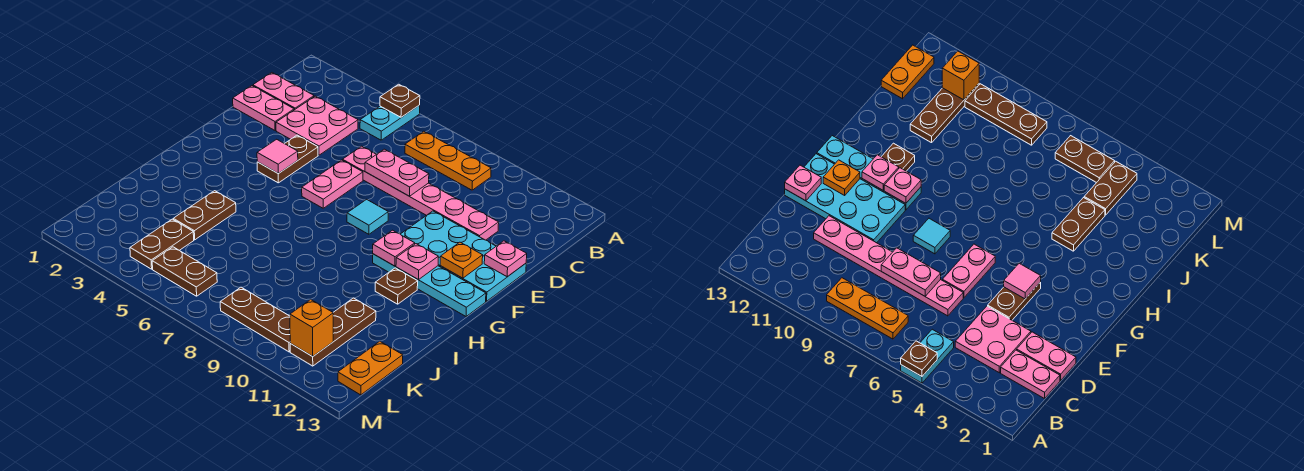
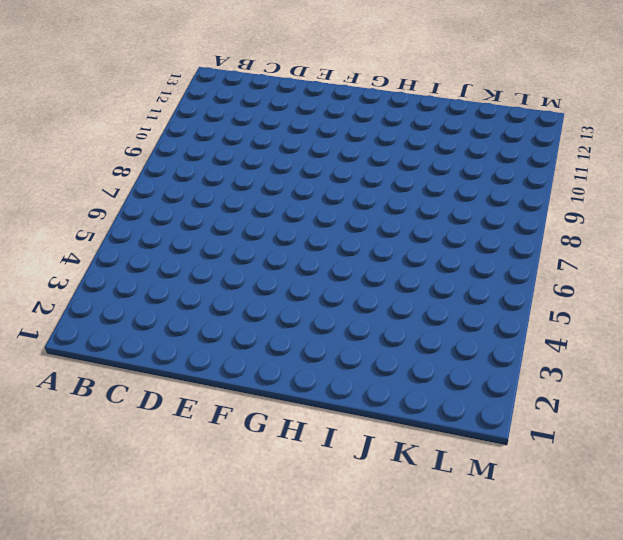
none -> cyan 1x2 plate [360,105,420,140]
none -> orange 1x3 plate [405,131,491,190]
none -> pink 1x2 plate [253,73,314,110]

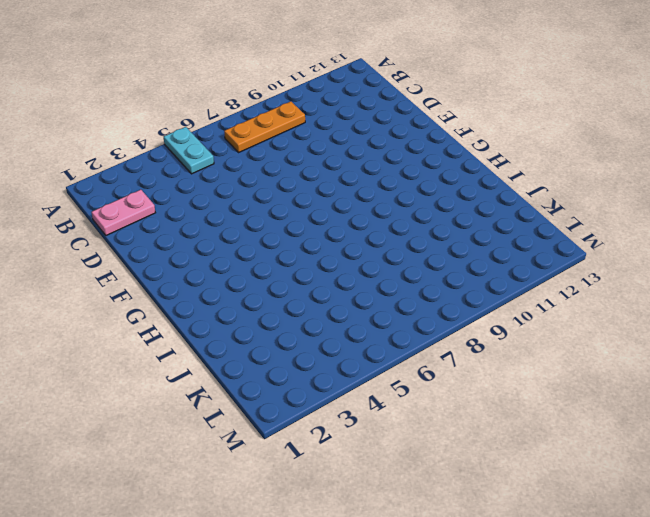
none -> pink 2x2 plate [276,96,358,155]
none -> pink 1x2 plate [233,86,294,131]
none -> pink 1x6 plate [343,146,499,240]

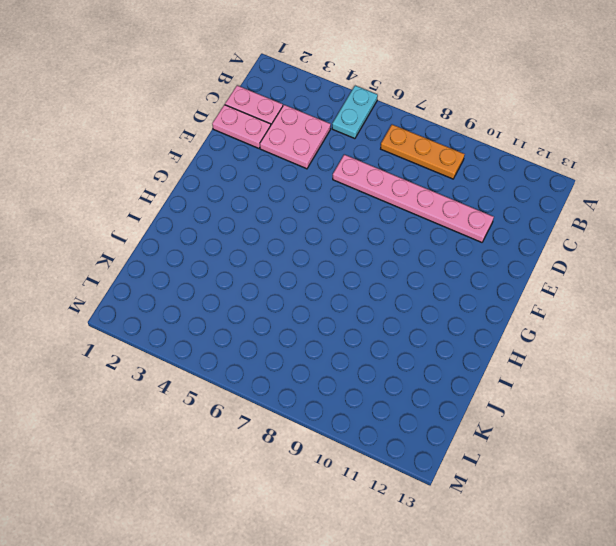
none -> brown 1x2 plate [257,135,318,183]
none -> pink 1x2 plate [302,160,363,208]
none -> cyan 2x4 plate [401,211,526,301]

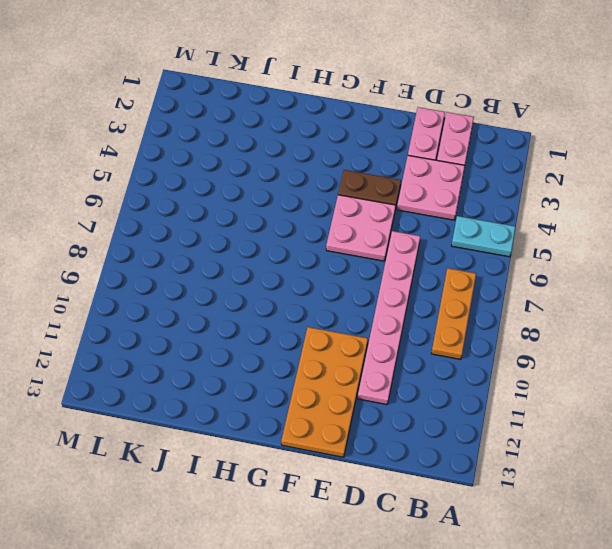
pink 2x2 plate [326,195,396,261] -> pink 1x2 plate [302,160,363,208]
orange 2x4 plate [281,327,368,457] -> cyan 2x4 plate [401,211,526,301]
none -> cyan 1x1 tile [347,199,388,234]
none -> cyan 1x4 plate [373,254,486,317]
none -> brown 1x1 plate [375,268,418,304]

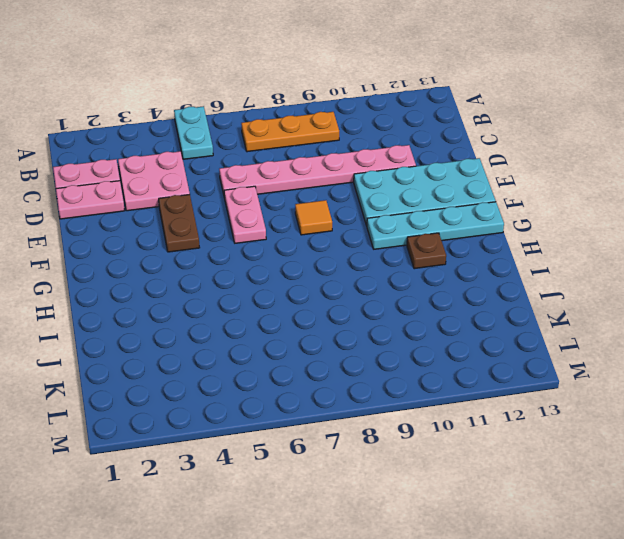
orange 1x1 tile [295,200,332,235] -> cyan 1x1 tile [347,199,388,234]
none -> brown 1x2 plate [173,191,236,240]
none -> brown 1x3 plate [290,298,376,366]
none -> brown 1x2 plate [130,219,194,269]

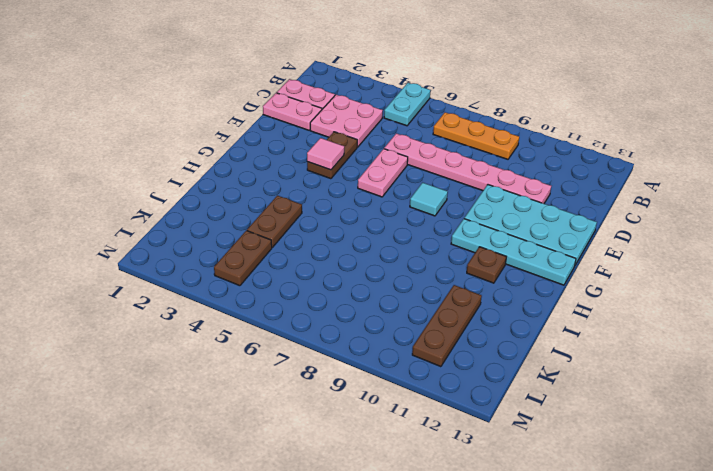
none -> orange 1x2 plate [338,341,403,395]
none -> brown 1x2 plate [152,247,217,296]
none -> brown 1x3 plate [220,287,291,352]

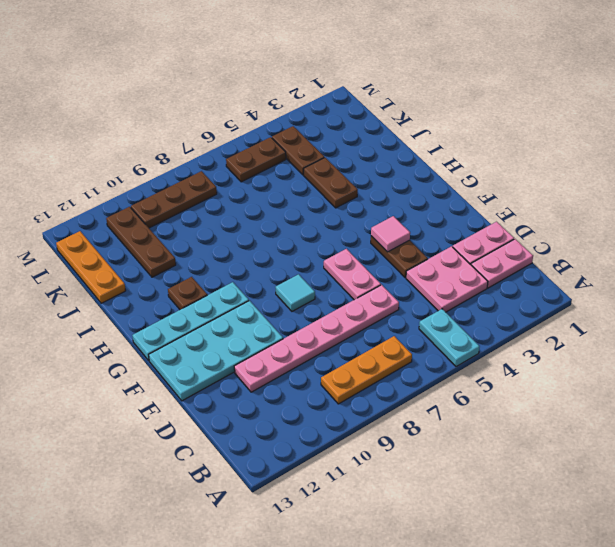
orange 1x3 plate [56,231,126,303] -> orange 1x2 plate [338,341,403,395]
none -> brown 1x1 plate [380,84,420,117]
none -> pink 1x2 plate [365,149,429,196]
none -> pink 1x1 plate [484,241,527,277]

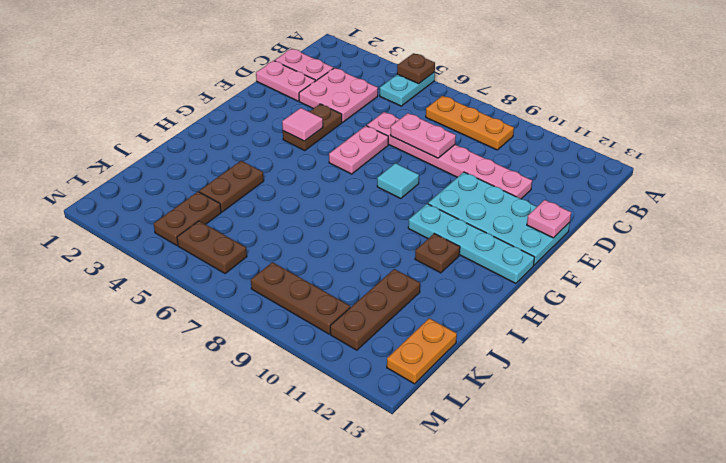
none -> orange 1x1 plate [440,242,483,278]
none -> pink 1x1 plate [373,230,415,266]
none -> pink 1x1 plate [396,244,438,280]

